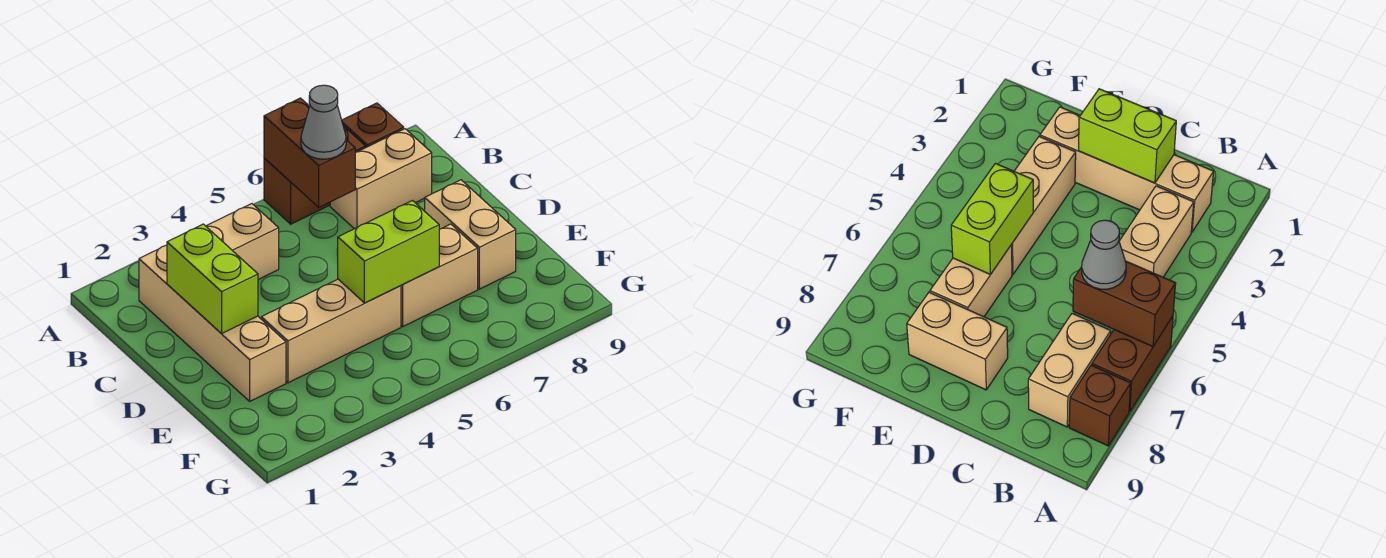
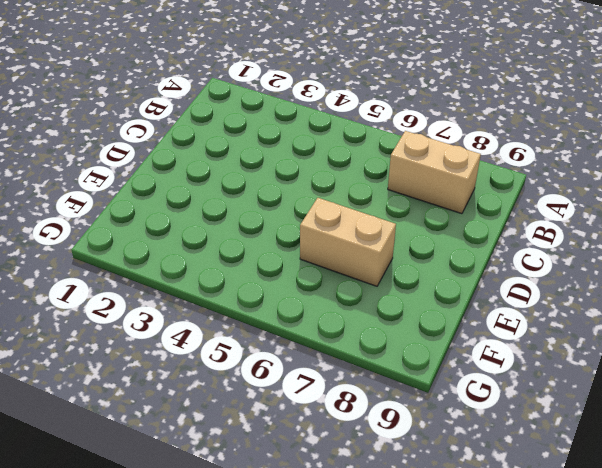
none -> brown 1x2 brick [264,126,365,224]
none -> brown 1x1 brick [342,103,404,148]
none -> tan 1x4 brick [139,245,286,401]

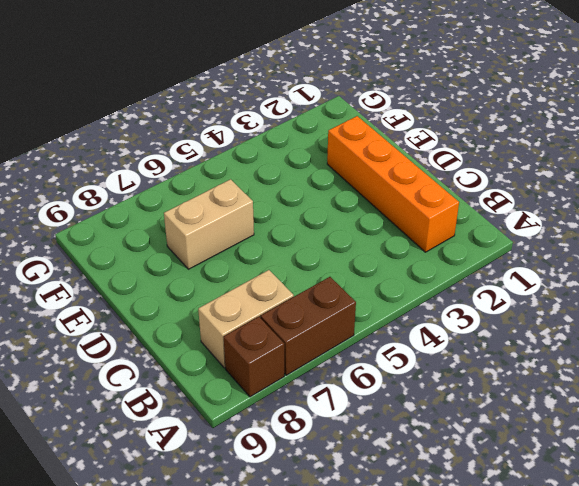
orange 1x4 brick [327,116,459,252] -> tan 1x4 brick [139,245,286,401]
none -> tan 1x2 brick [206,204,279,279]
none -> tan 1x2 brick [425,180,516,289]
none -> tan 1x3 brick [261,279,401,383]

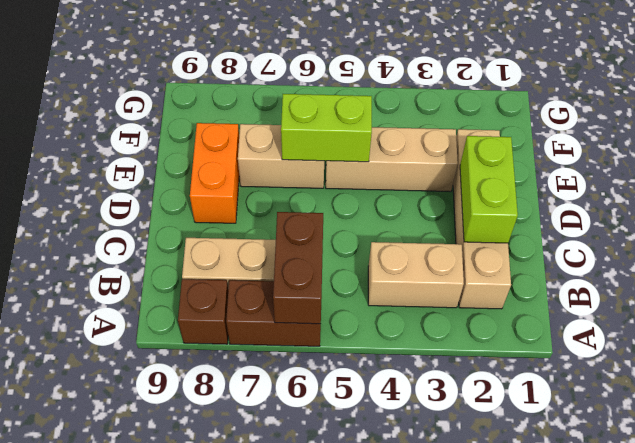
orange 1x2 brick [190,123,239,223] -> tan 1x2 brick [425,180,516,289]
none -> grey 1x1 cone [301,85,346,159]

